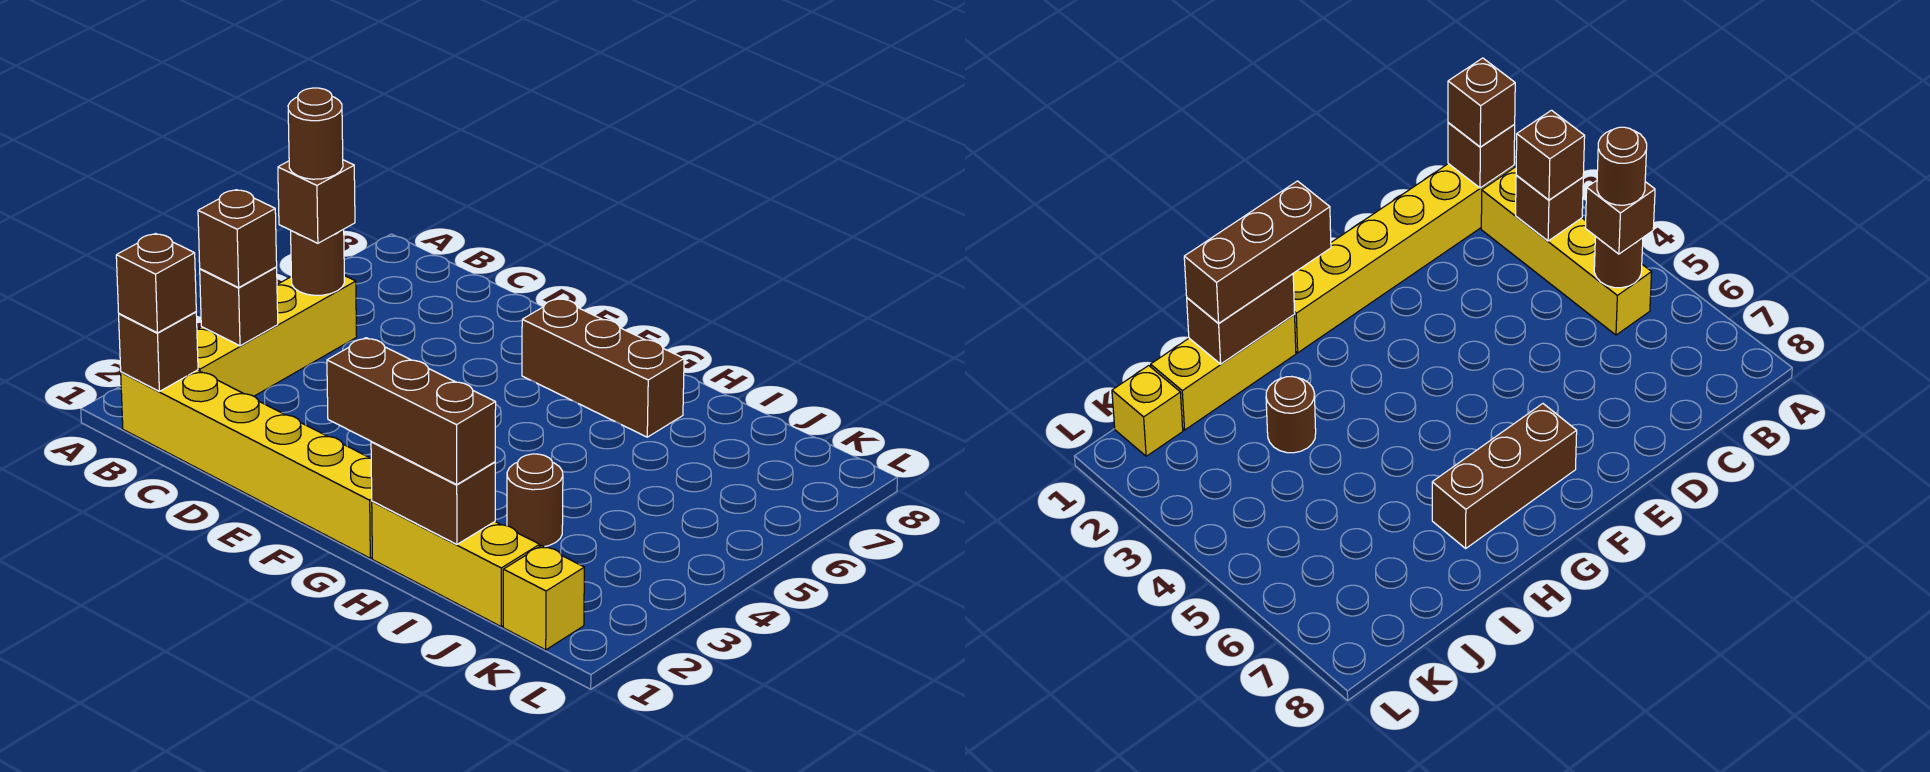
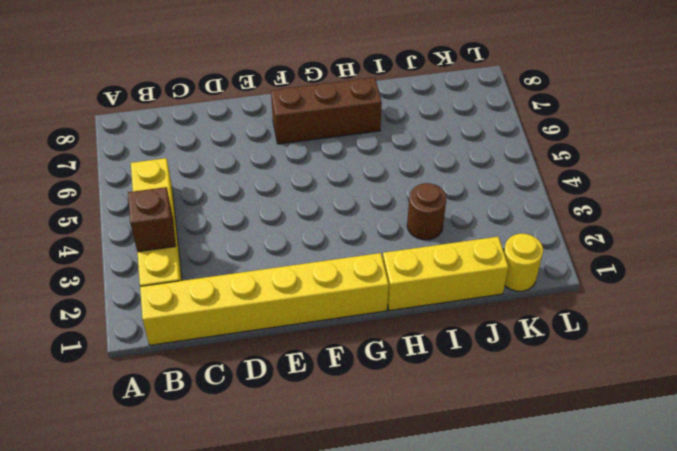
yellow 1x1 round brick [504,234,543,291] -> yellow 1x1 brick [503,546,584,650]
none -> brown 1x1 brick [119,312,198,391]
none -> brown 1x1 round brick [291,229,344,295]
none -> brown 1x2 brick [371,442,495,544]

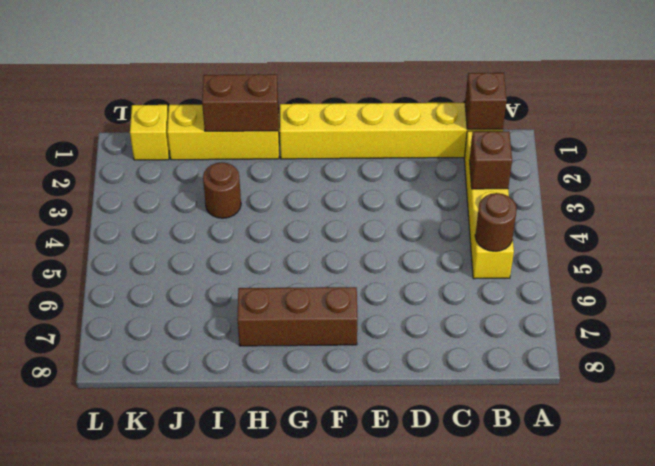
none -> brown 1x1 brick [116,234,196,333]
none -> brown 1x1 brick [198,190,277,288]
none -> brown 1x1 brick [278,160,355,243]

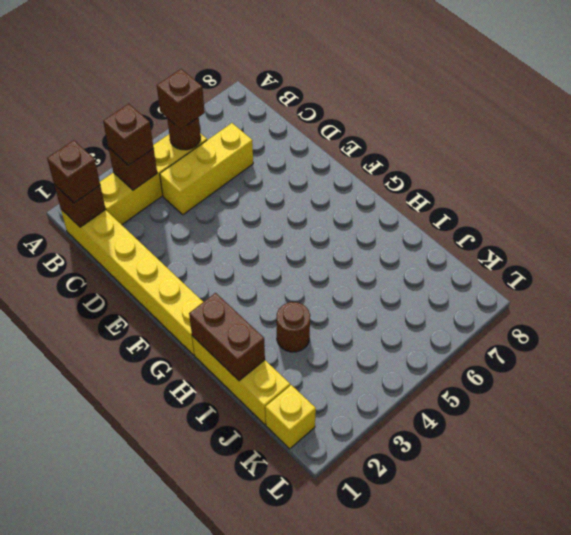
yellow 1x3 brick [160,123,253,215] -> none
none -> brown 1x3 brick [522,298,684,437]
none -> brown 1x3 brick [327,338,496,484]
none -> brown 1x1 round brick [288,88,343,179]

